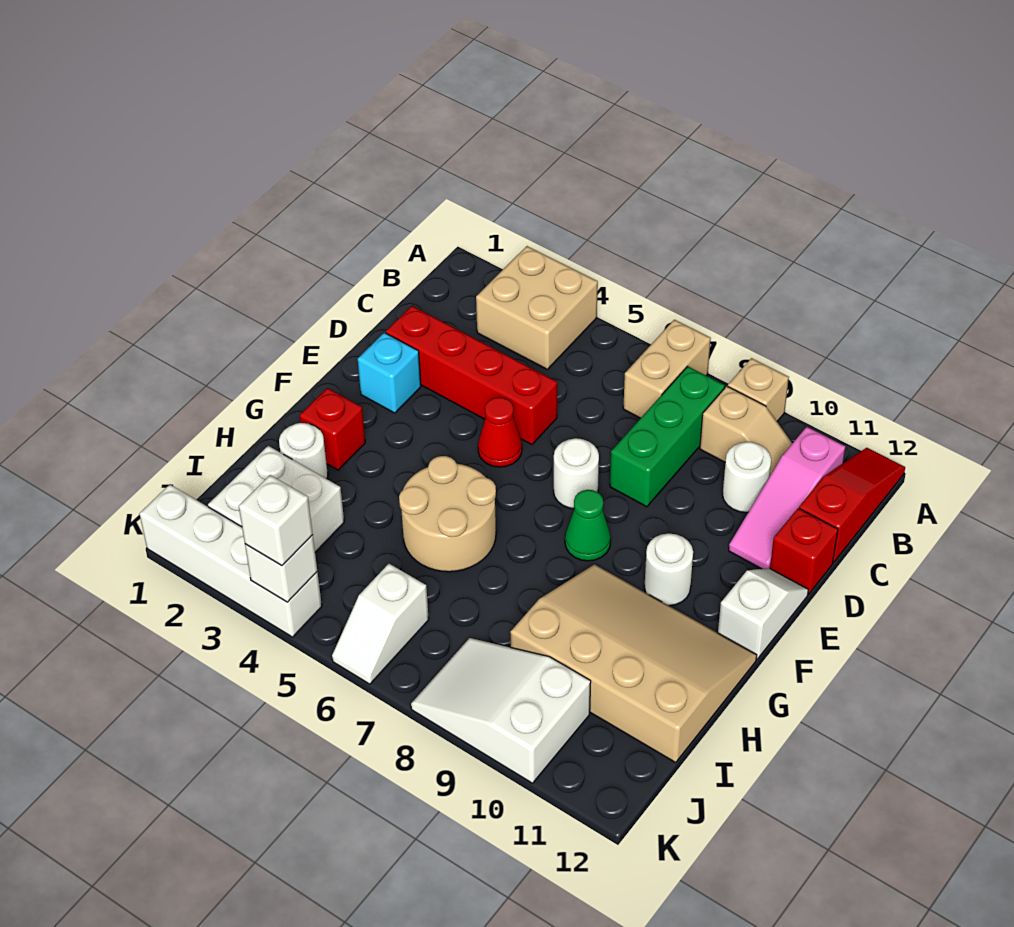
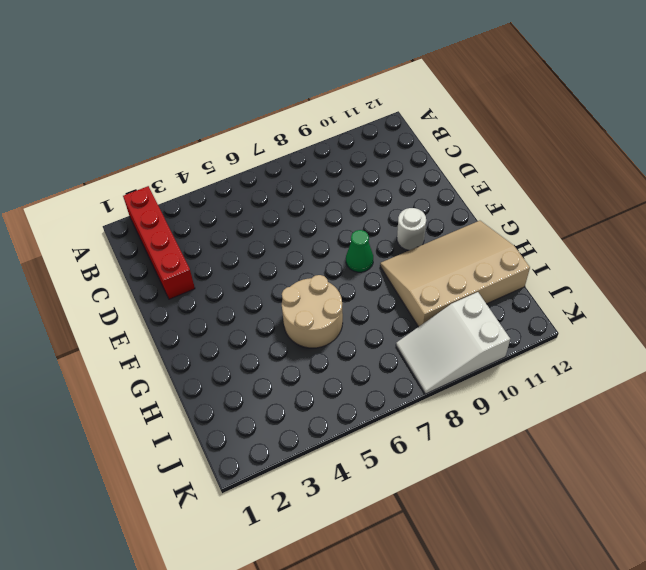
red 1x4 brick [123,186,195,299] -> red 1x4 brick turned to [386,306,557,445]
none -> tan 2x2 brick [476,246,598,369]
none -> tan 1x2 brick [623,320,711,418]
none -> tan 1x1 brick [728,358,789,421]

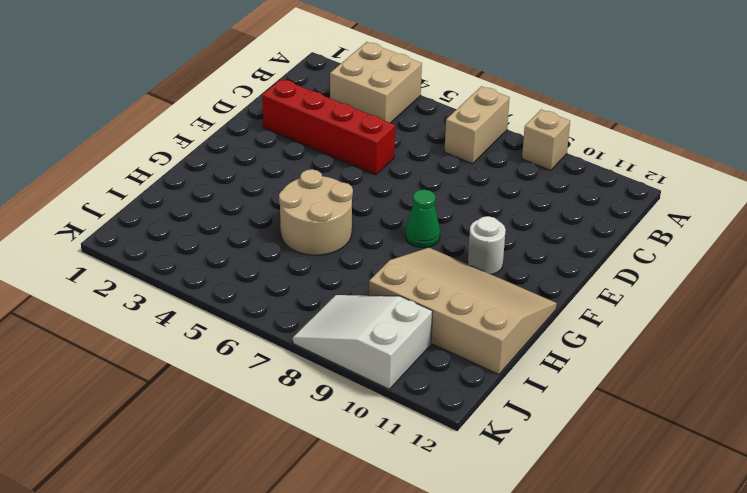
none -> red 1x3 slope [799,448,905,563]
none -> green 1x3 brick [610,366,725,507]
none -> tan 1x2 slope [700,386,792,477]

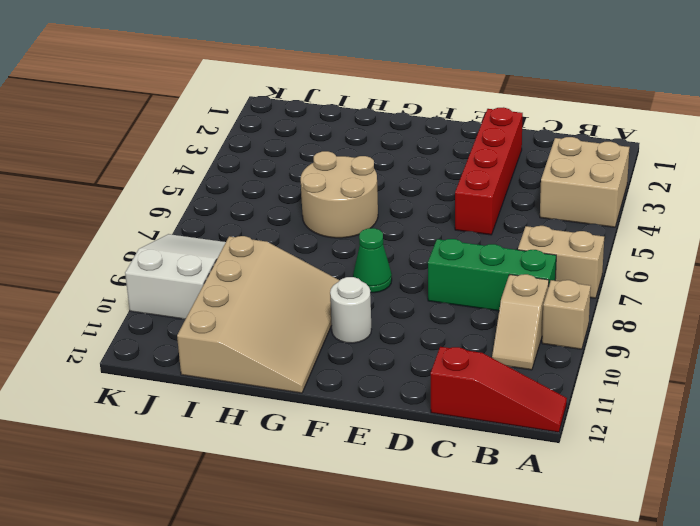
none -> pink 1x3 slope [729,427,845,569]
none -> white 1x1 round brick [723,442,771,512]
none -> red 1x1 brick [770,508,838,594]

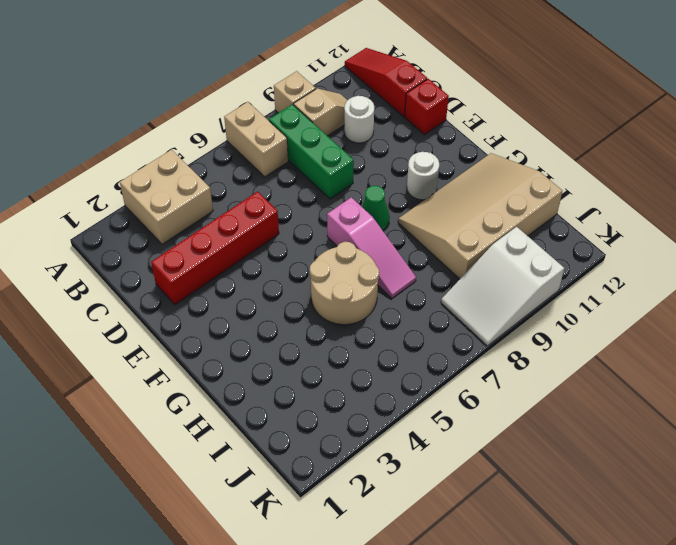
pink 1x3 slope [327,197,416,298] -> pink 1x3 slope moved to [729,427,845,569]
none -> cyan 1x1 brick [358,333,421,413]
none -> red 1x1 cone [478,397,522,467]
none -> white 1x1 round brick [554,438,599,509]

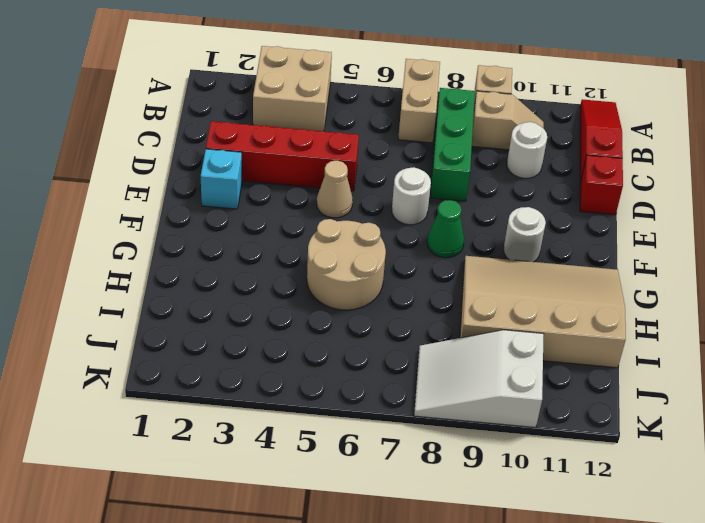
tan 1x1 cone [317,161,353,218] -> red 1x1 cone [478,397,522,467]
none -> pink 1x3 slope [729,427,845,569]
none -> white 1x2 slope [718,568,808,659]
none -> red 1x1 brick [300,388,365,470]

